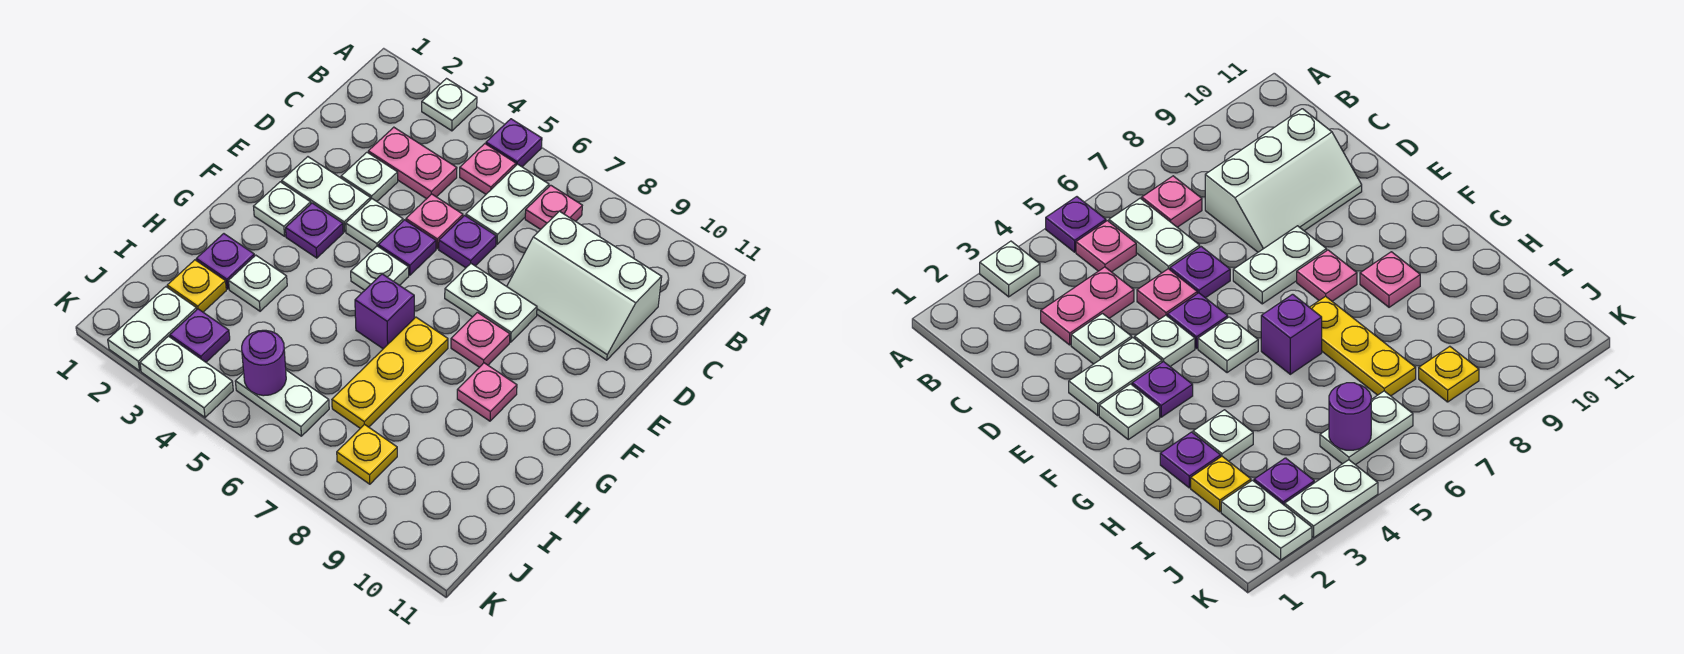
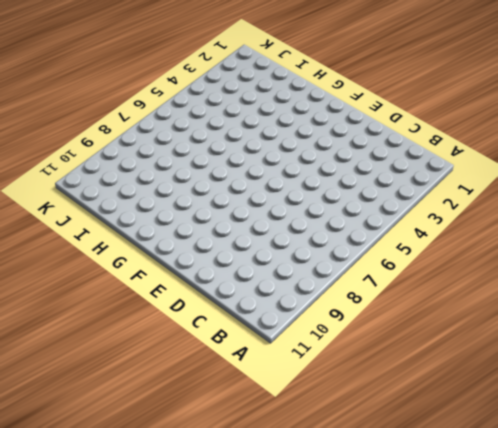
none -> white 1x1 plate [422,79,477,131]
none -> purple 1x1 plate [486,119,542,167]
none -> pink 1x1 plate [460,144,516,194]
none -> white 1x2 plate [466,164,549,244]

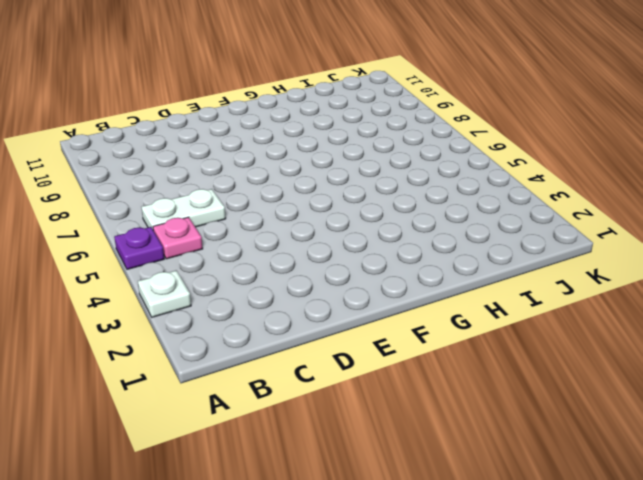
none -> pink 1x1 plate [525,185,582,229]
none -> pink 1x2 plate [368,127,457,199]
none -> white 2x3 slope [507,211,662,360]
none -> white 1x1 plate [341,152,398,201]

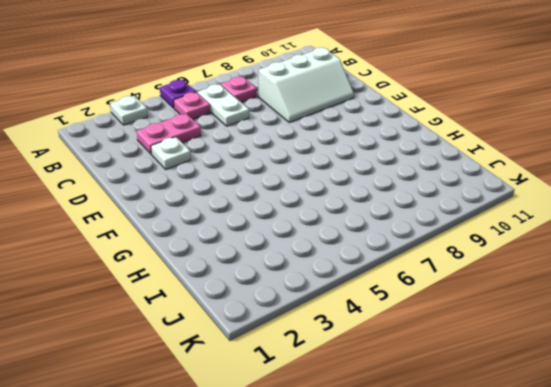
none -> pink 1x1 plate [406,194,463,249]
none -> purple 1x1 plate [439,215,496,268]
none -> white 1x2 plate [282,157,370,232]
none -> white 1x1 plate [346,199,403,250]

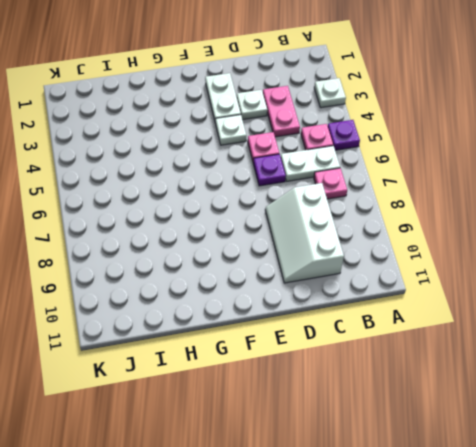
none -> purple 1x1 plate [378,220,436,275]
none -> white 1x2 plate [445,264,537,342]
none -> white 1x1 plate [254,182,311,236]
none -> purple 1x1 plate [286,203,343,258]

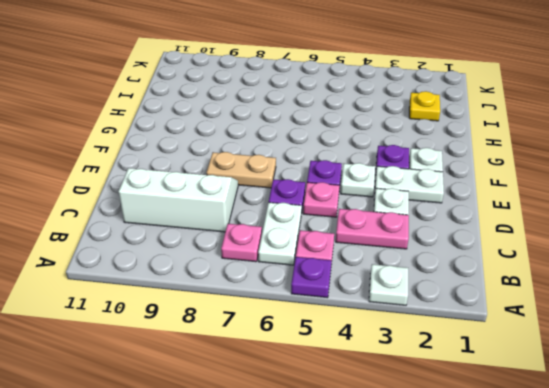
tan 1x2 plate [206,152,276,188] -> white 1x2 plate [445,264,537,342]
none -> white 1x1 plate [351,246,409,290]
none -> pink 1x1 plate [451,312,510,367]
none -> purple 1x1 brick [355,274,414,349]
none -> yellow 1x3 plate [332,317,448,428]

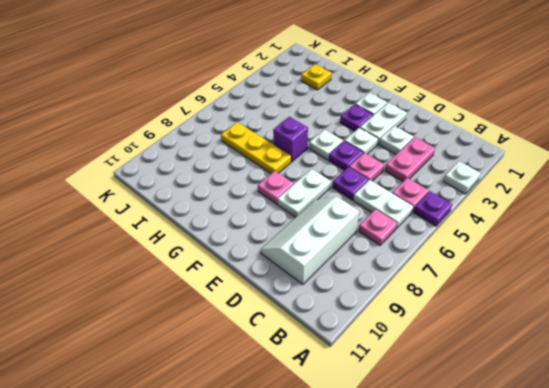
none -> pink 1x1 plate [457,363,517,421]
none -> purple 1x1 plate [196,234,254,289]
none -> white 1x1 plate [229,255,287,311]
none -> white 1x2 plate [108,287,197,371]

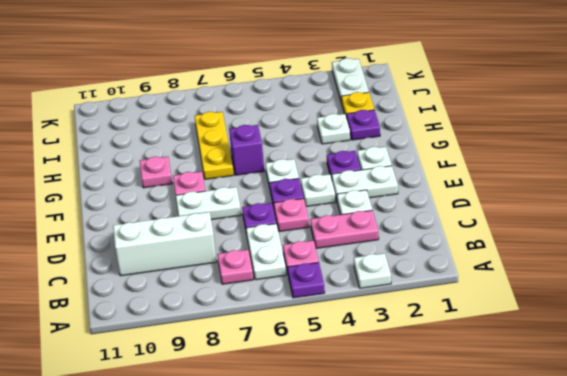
none -> purple 1x1 plate [170,309,230,362]
none -> white 1x2 plate [235,370,329,436]
none -> yellow 1x1 plate [337,424,397,484]
none -> white 1x2 plate [140,336,233,417]

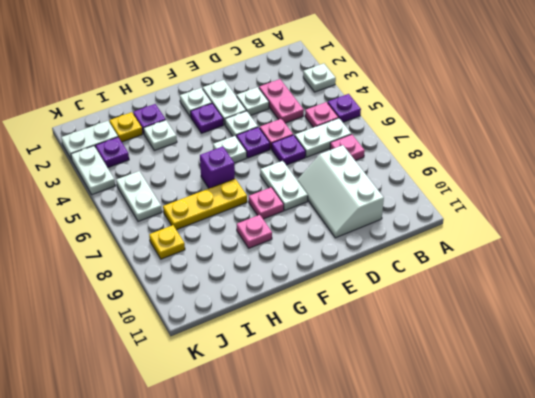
none -> purple 1x1 round brick [242,330,286,396]

